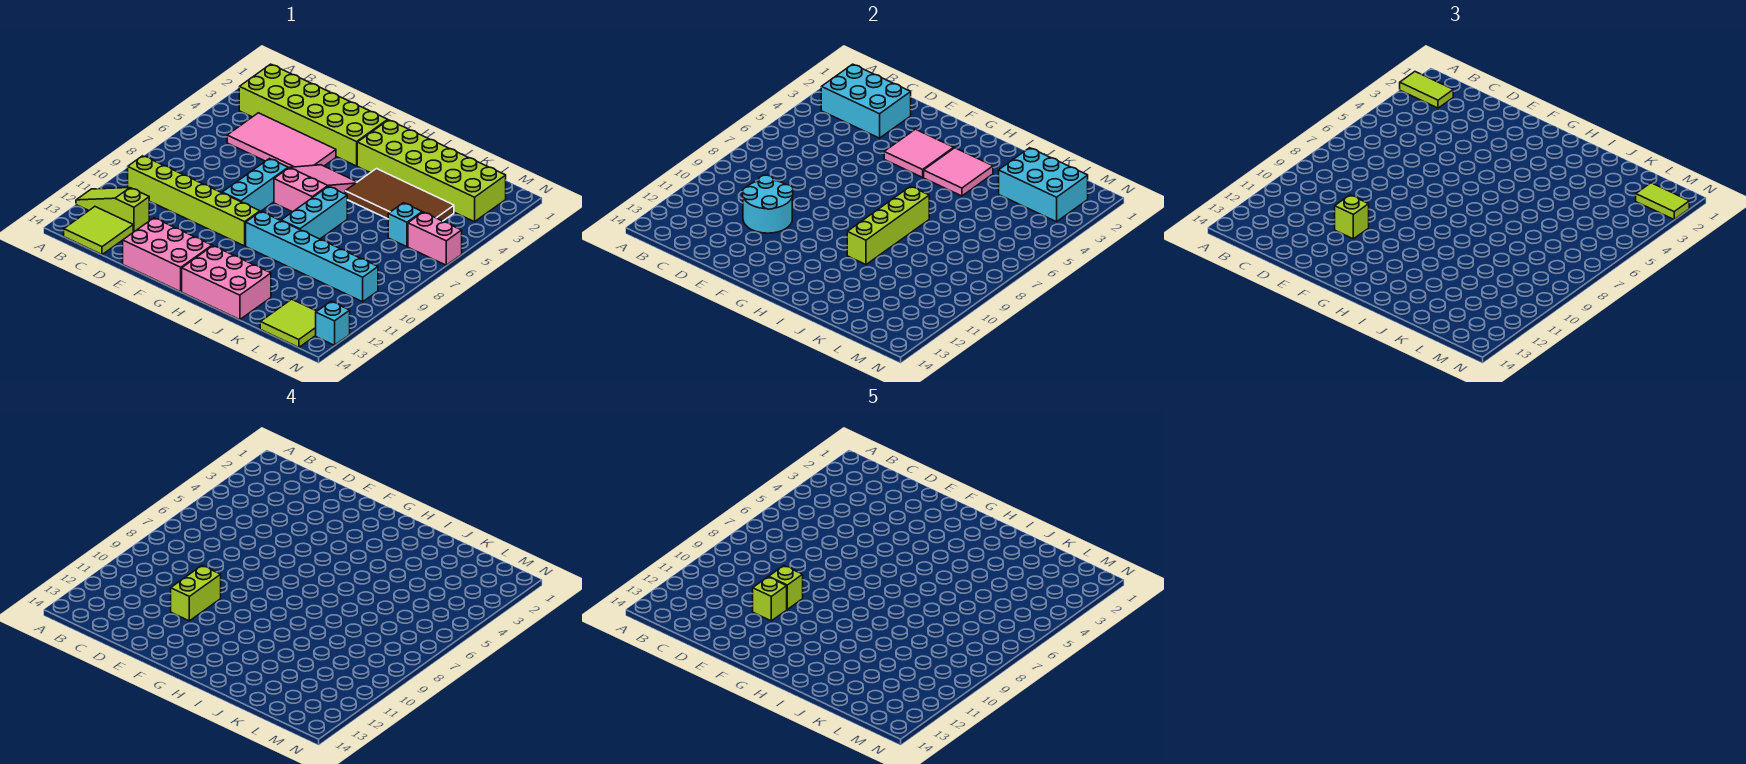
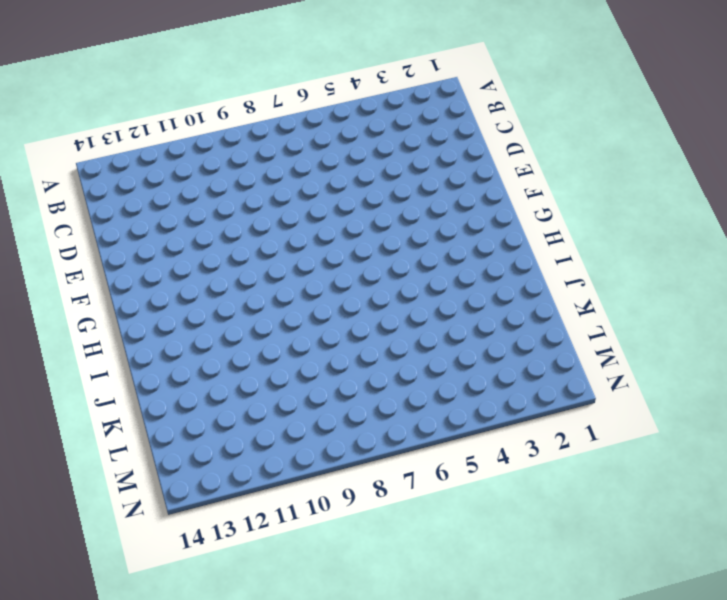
none -> lime 1x3 slope [76,188,149,232]
none -> lime 2x6 brick [239,64,388,166]
none -> lime 1x6 brick [128,156,260,246]

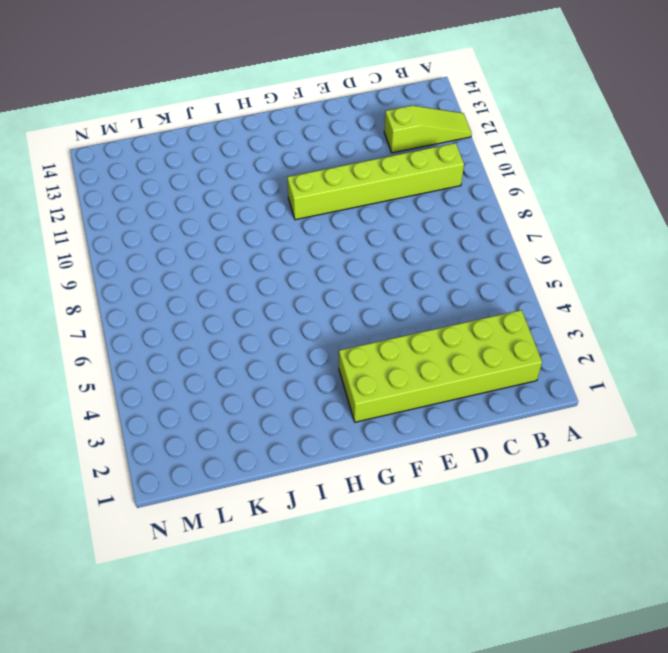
none -> lime 2x2 tile [64,207,133,255]
none -> pink 2x4 tile [227,113,336,168]
none -> pink 2x3 brick [123,218,212,292]

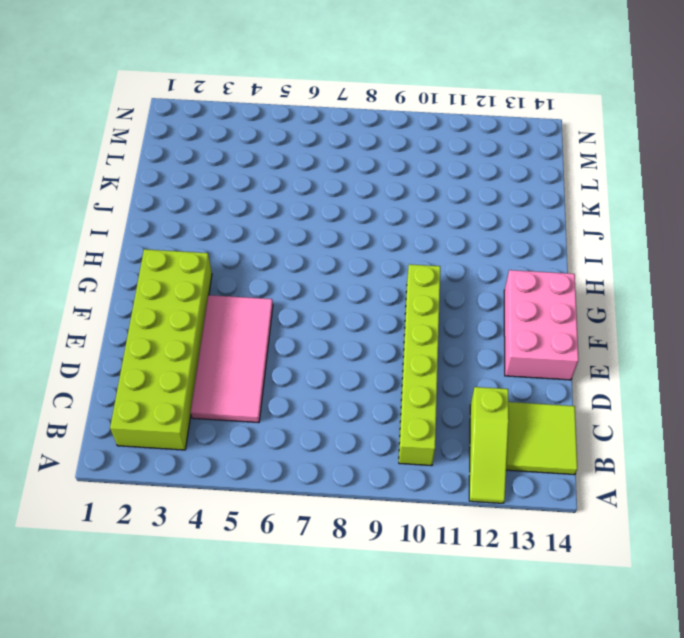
none -> cyan 1x3 brick [222,159,288,212]
none -> pink 2x3 slope [274,165,357,212]
none -> lime 2x6 brick [357,120,506,222]

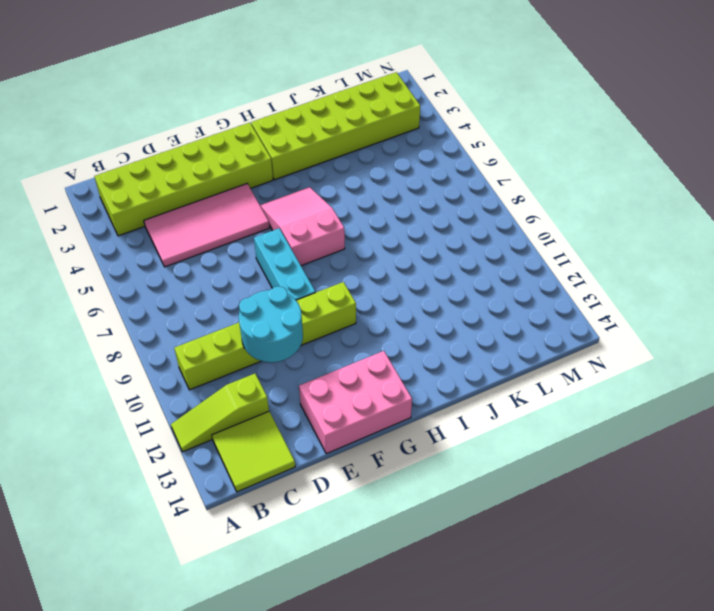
none -> cyan 1x6 brick [246,212,378,302]
none -> pink 2x3 brick [182,246,271,320]
none -> brown 2x4 tile [345,169,454,221]

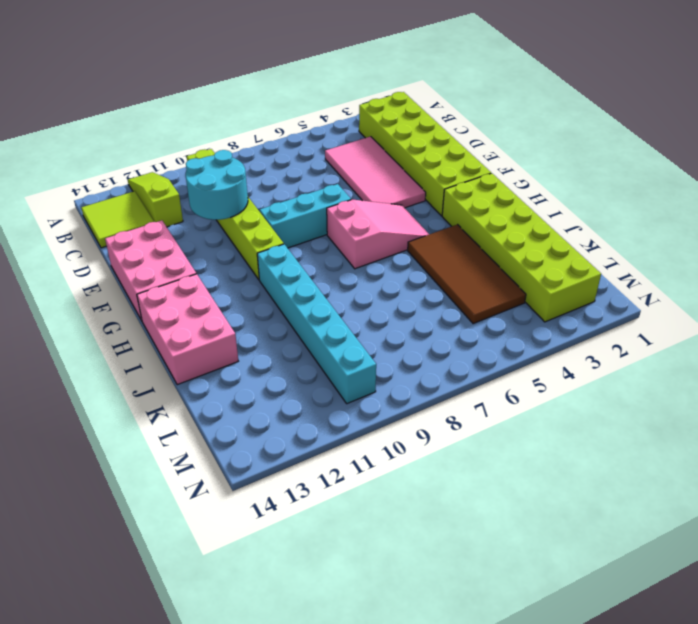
none -> cyan 1x3 brick [281,186,347,239]
none -> cyan 1x1 brick [388,203,422,247]
none -> lime 2x2 tile [260,299,317,347]

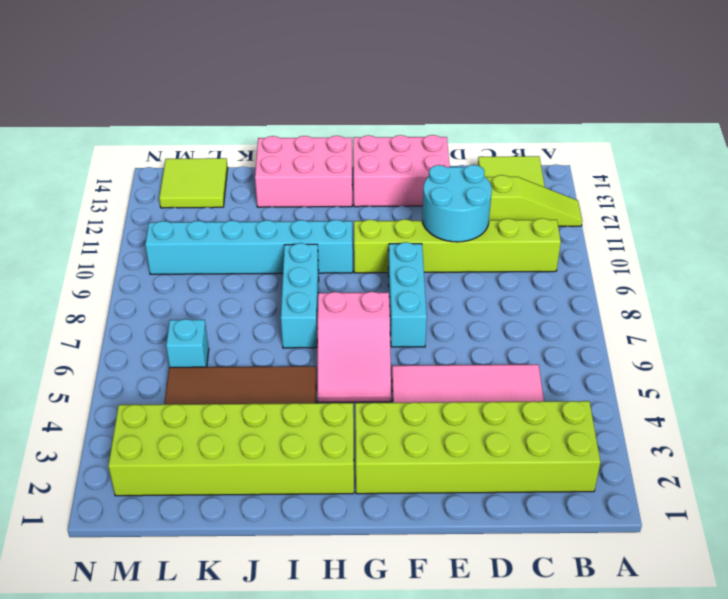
none -> pink 1x2 brick [408,212,462,265]
none -> cyan 1x1 brick [316,302,350,345]
none -> cyan 2x3 brick [821,64,911,138]

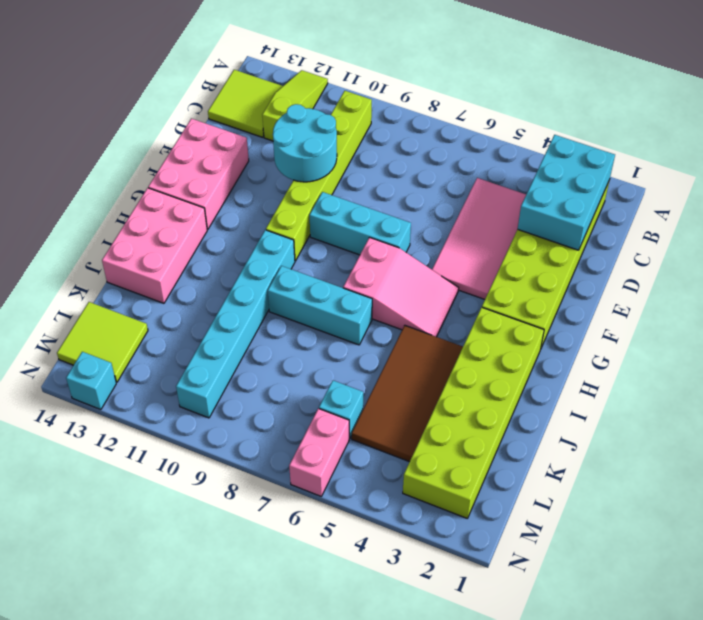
none -> pink 2x2 tile [884,129,954,177]
none -> pink 2x2 tile [924,148,993,196]
none -> lime 1x4 brick [847,186,929,265]

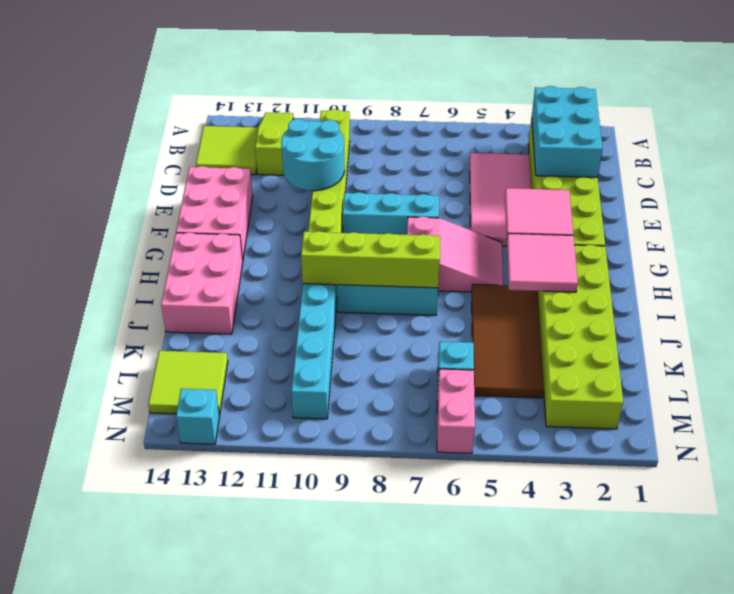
none -> cyan 2x3 brick [999,148,1088,222]
none -> lime 1x2 tile [1400,72,1453,108]
none -> lime 1x1 brick [1335,195,1369,239]

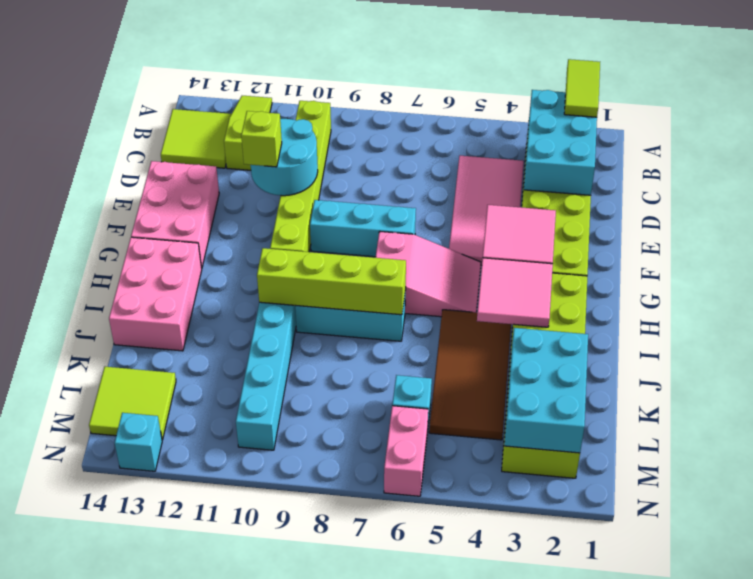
none -> lime 1x2 tile [1636,183,1689,219]
none -> lime 1x2 brick [171,566,221,621]
none -> lime 1x1 brick [769,566,803,609]

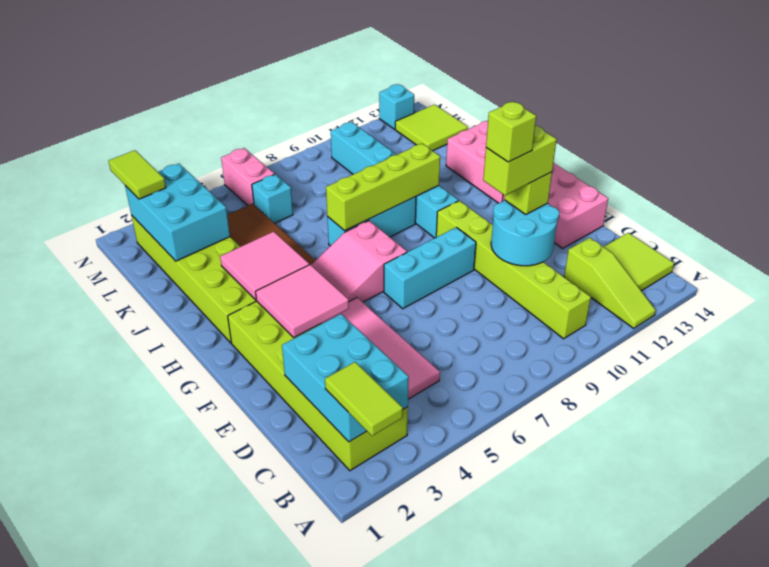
none -> lime 1x1 brick [753,577,787,621]

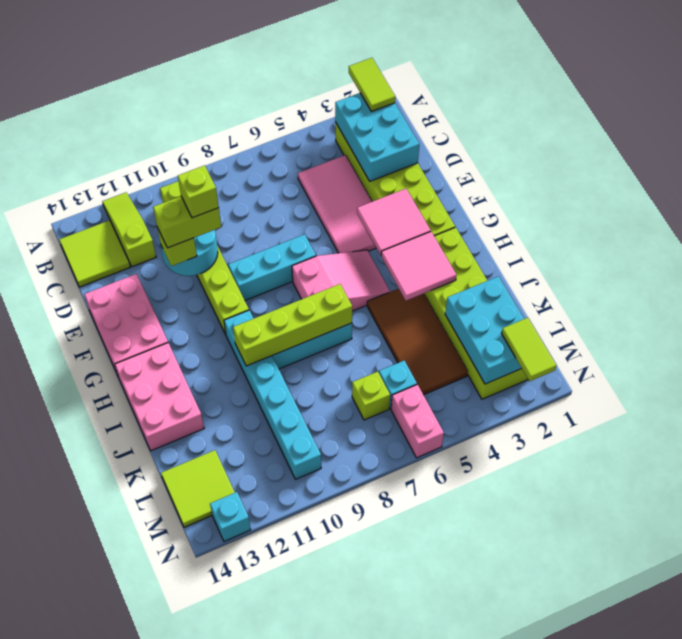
lime 1x1 brick [352,372,390,420] -> lime 1x1 brick moved to [753,577,787,621]

